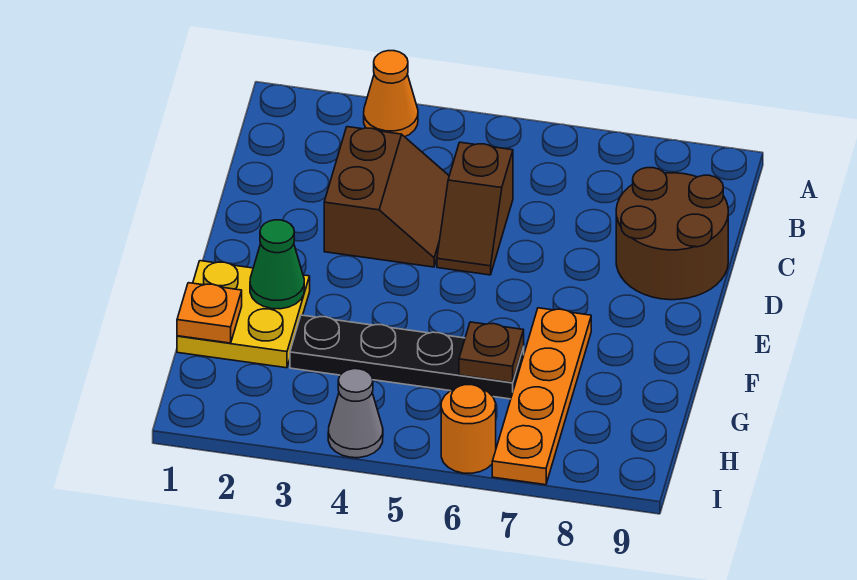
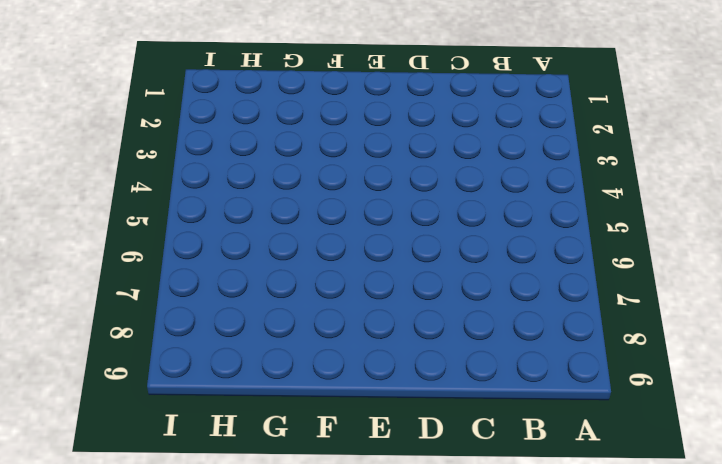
none -> orange 1x1 cone [364,51,418,137]
none -> brown 2x2 slope [324,127,449,267]
none -> brown 1x2 slope [437,142,513,275]

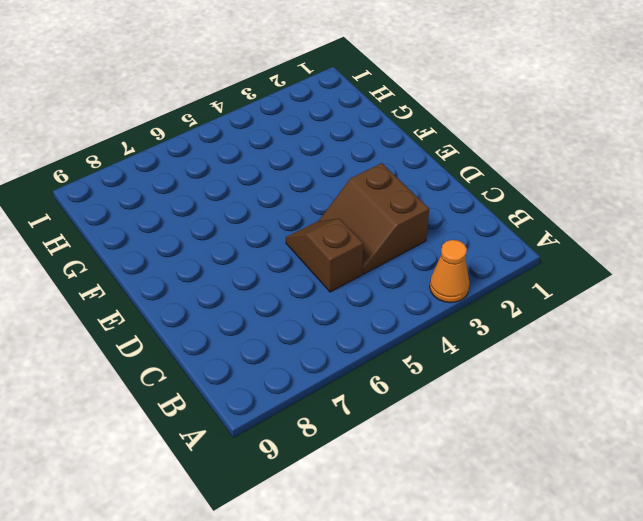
none -> brown 2x2 round brick [616,168,728,300]
none -> yellow 2x2 plate [177,261,310,368]
none -> orange 1x4 plate [492,308,591,485]

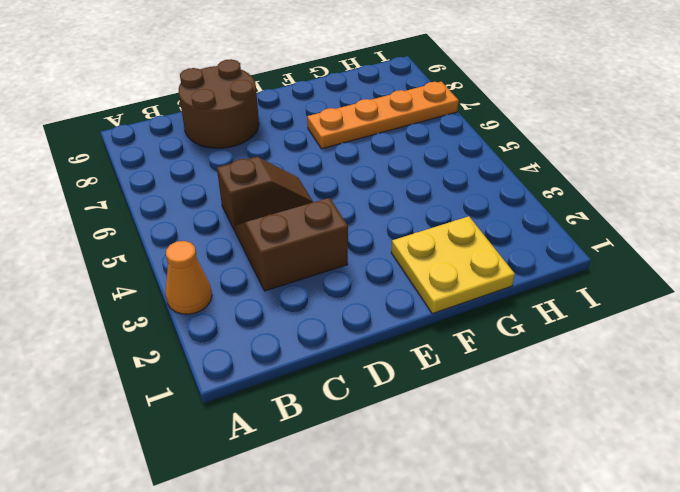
none -> black 1x4 plate [290,315,524,399]
none -> grey 1x1 cone [328,369,383,458]
none -> orange 1x1 round brick [441,385,496,473]

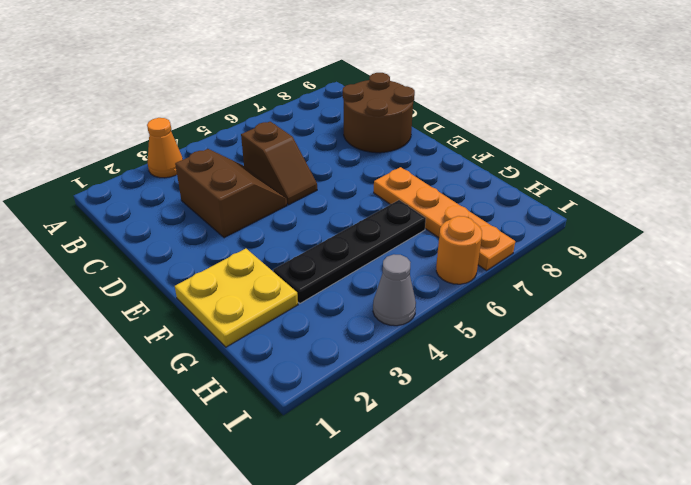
none -> green 1x1 cone [250,220,304,309]
none -> orange 1x1 plate [177,283,242,343]
none -> brown 1x1 plate [459,322,524,383]

